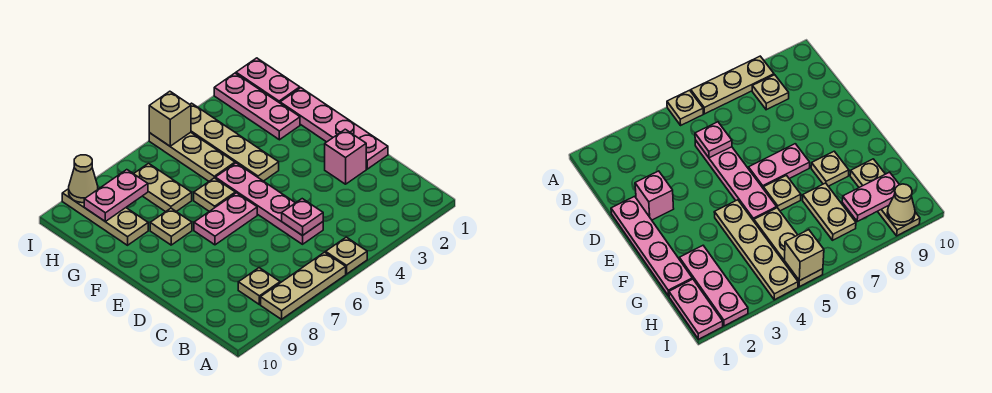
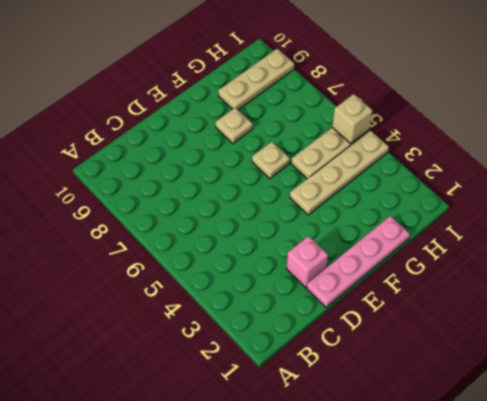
none -> tan 1x1 plate [326,237,367,274]
none -> tan 1x3 plate [261,252,346,319]
none -> tan 1x1 plate [238,268,280,304]

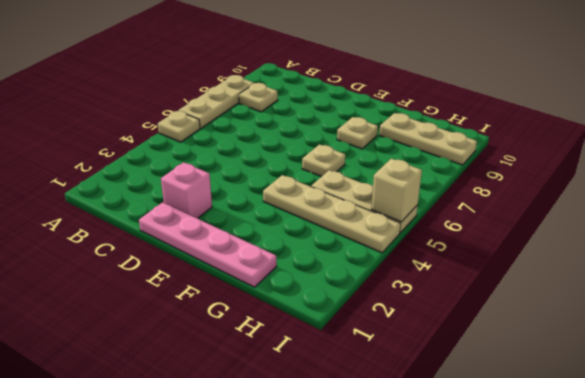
none -> pink 1x4 plate [215,163,323,244]
none -> pink 1x2 plate [194,193,257,245]
none -> pink 1x3 plate [214,73,300,140]

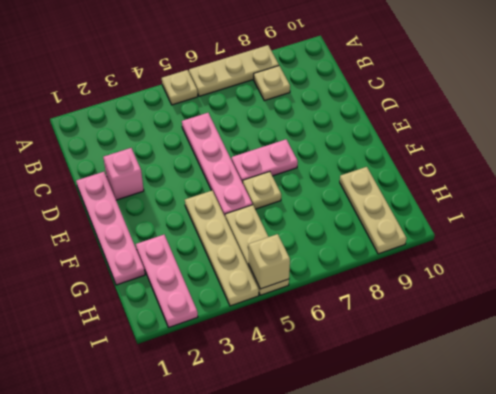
none -> tan 1x1 plate [150,208,192,245]
none -> tan 1x2 plate [134,163,192,212]
none -> pink 1x2 plate [236,58,300,103]

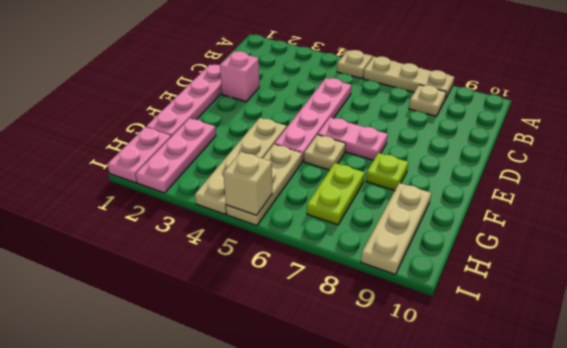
lime 1x1 plate [366,153,408,191] -> tan 1x1 plate [150,208,192,245]
lime 1x2 plate [307,163,365,225] -> tan 1x2 plate [134,163,192,212]
none -> pink 1x1 plate [282,199,323,236]
none -> pink 1x2 plate [84,170,148,221]
none -> tan 1x1 cone [69,155,98,203]

